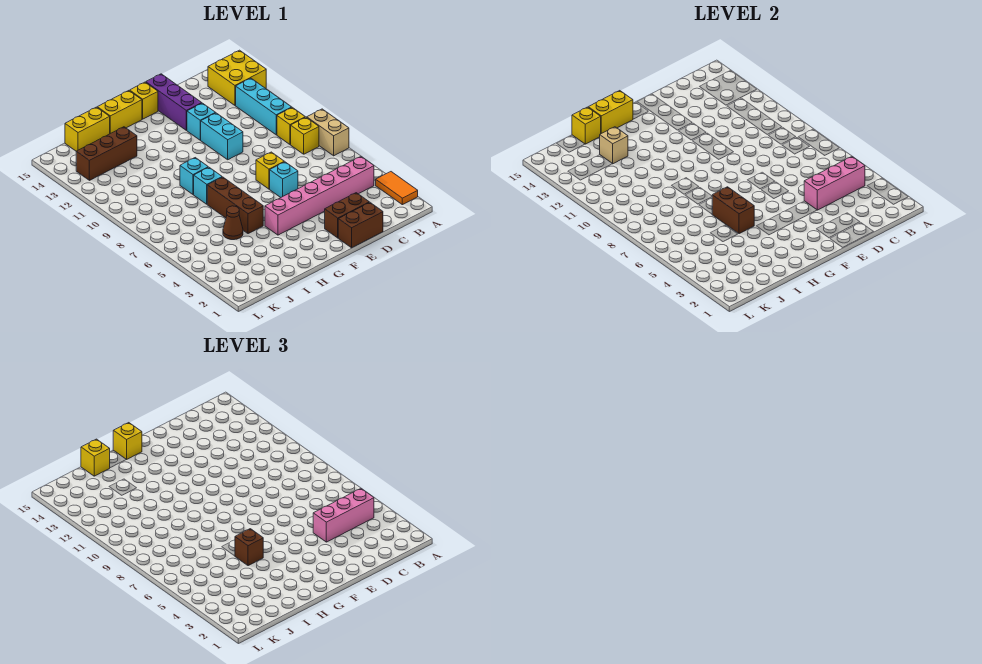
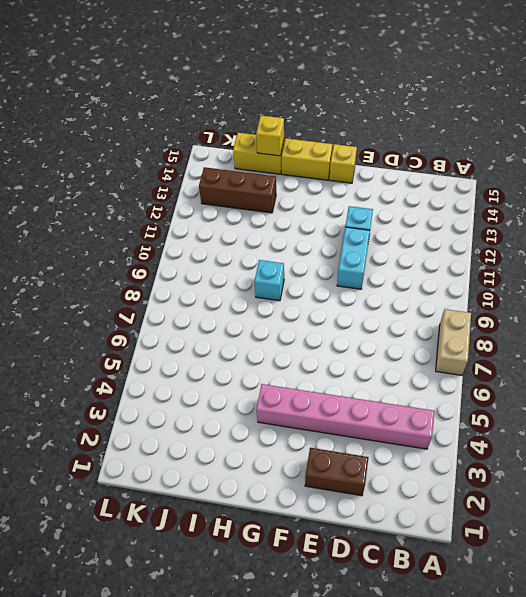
none -> orange 1x2 tile [376,172,418,205]
none -> yellow 2x2 brick [208,50,266,105]
none -> yellow 1x1 brick [291,117,319,154]
none -> yellow 1x1 brick [277,108,305,144]

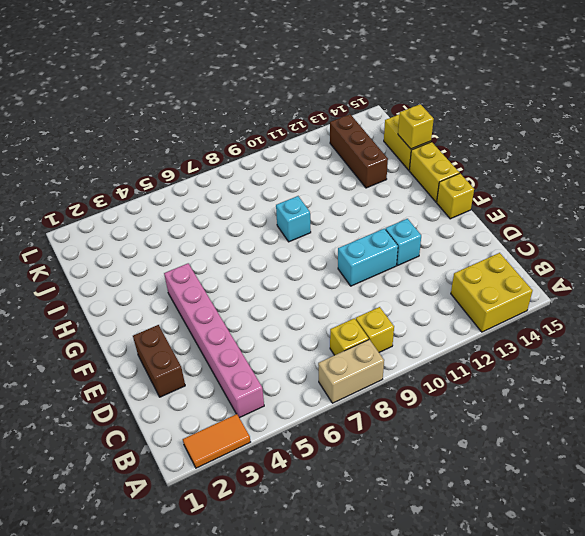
none -> cyan 1x3 brick [236,78,292,135]
none -> brown 1x2 brick [338,202,383,248]
none -> cyan 1x1 brick [270,162,298,197]
none -> yellow 1x1 brick [256,152,284,189]

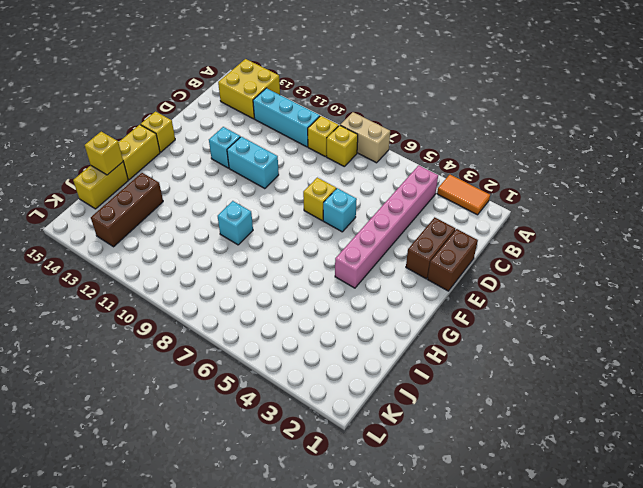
none -> purple 1x3 brick [146,74,202,130]
none -> brown 1x3 brick [207,177,263,234]
none -> cyan 1x1 brick [194,167,222,204]
none -> brown 1x1 cone [223,206,243,240]

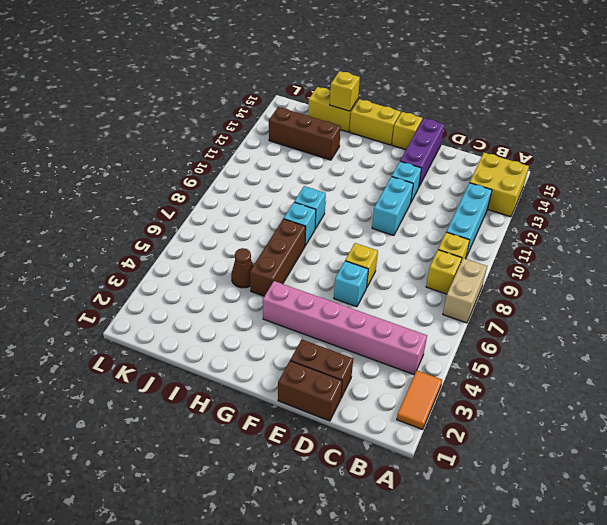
none -> pink 1x3 brick [804,157,865,210]
none -> yellow 1x2 brick [588,91,633,133]
none -> brown 1x2 brick [712,187,754,234]
none -> tan 1x1 brick [600,127,628,164]

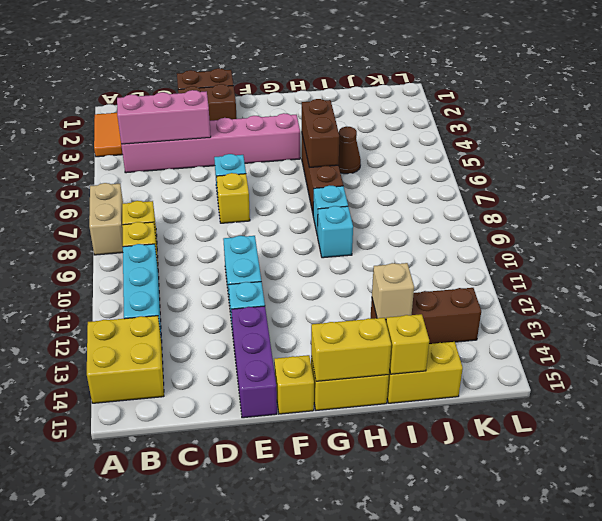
none -> pink 1x3 brick [313,489,374,542]
none -> yellow 1x1 brick [113,423,142,460]
none -> brown 1x1 brick [235,529,263,566]
none -> yellow 1x1 brick [81,439,110,476]

